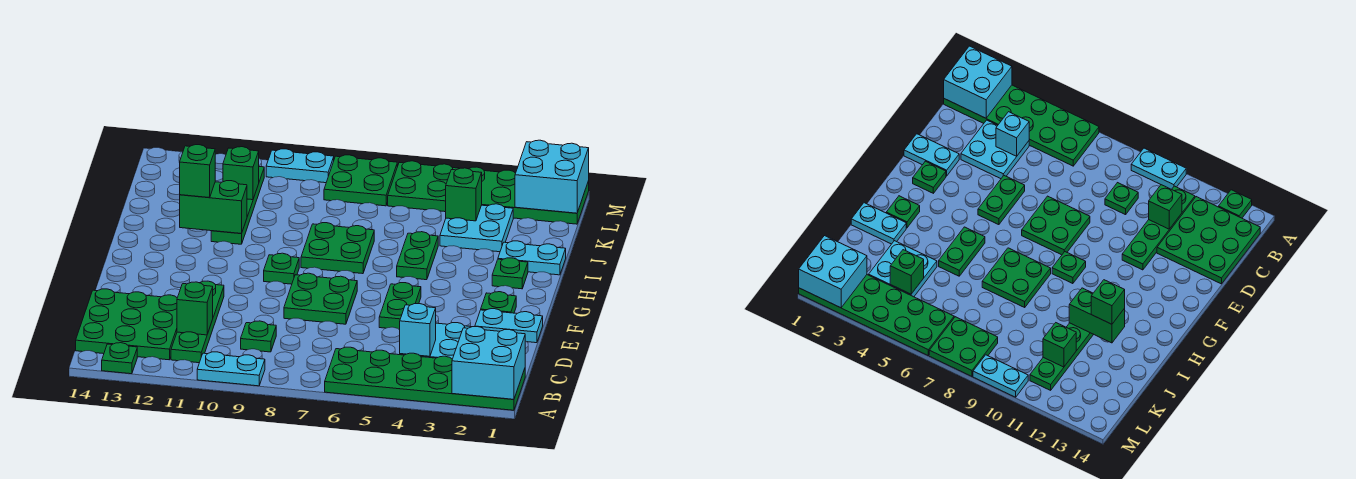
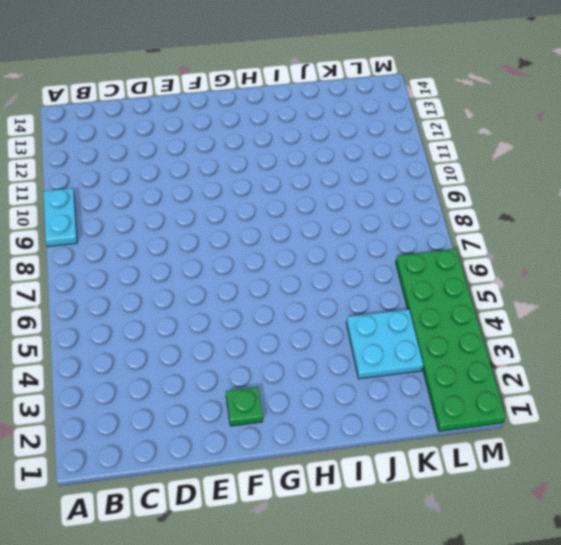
none -> green 2x6 plate [325,347,525,410]
none -> green 1x1 plate [102,343,137,374]
none -> green 1x4 plate [171,281,224,363]

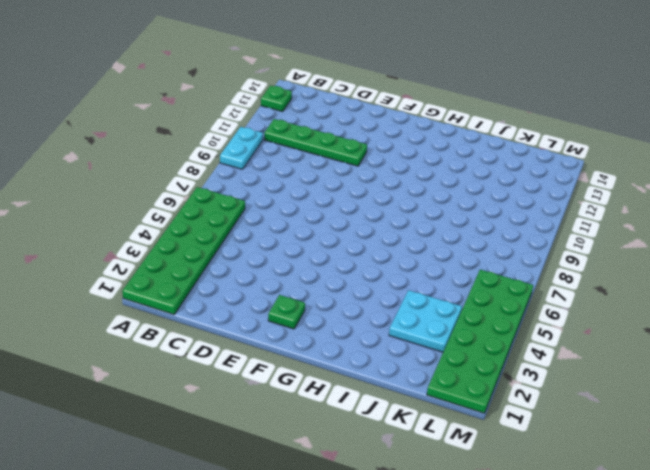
none -> green 3x3 plate [76,289,177,360]
none -> cyan 2x2 plate [400,323,470,359]
none -> green 1x1 plate [241,321,276,352]

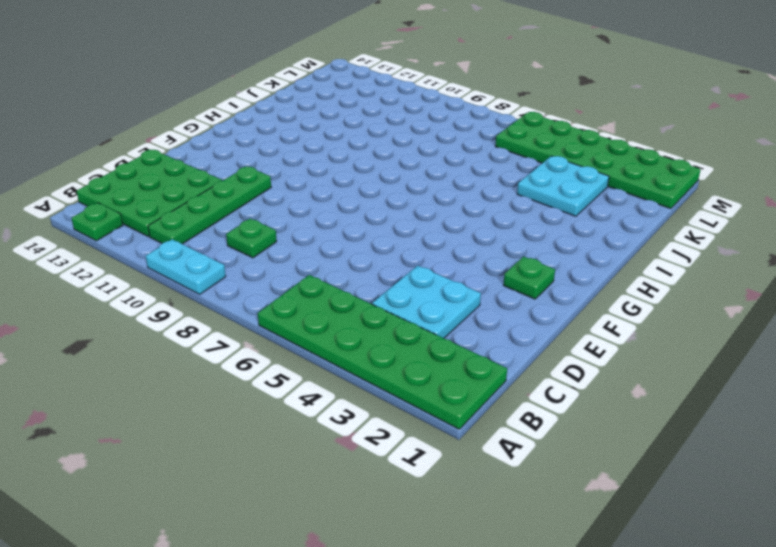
none -> cyan 1x2 plate [475,309,543,343]
none -> green 1x2 plate [379,283,421,330]
none -> green 2x2 plate [284,273,357,324]

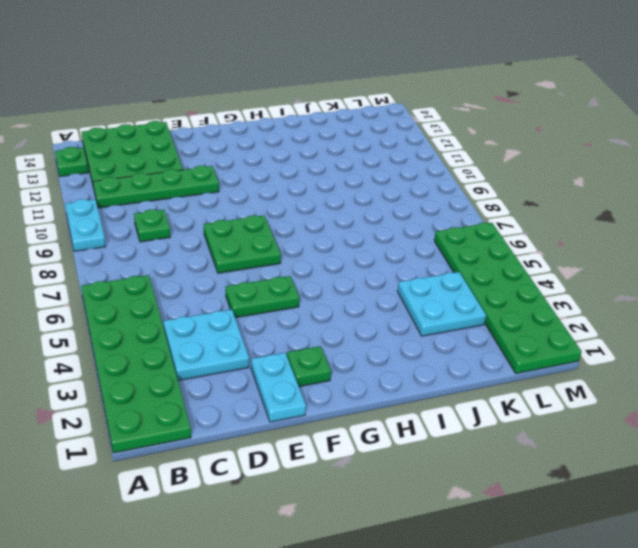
none -> green 1x1 plate [264,253,299,284]
none -> green 1x1 plate [492,258,528,289]
none -> green 1x2 plate [397,232,438,280]

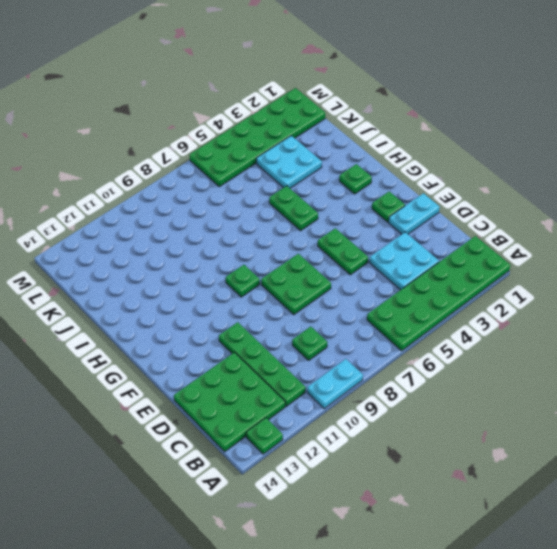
none -> green 2x2 plate [301,223,374,274]
none -> cyan 1x2 plate [498,241,566,275]
none -> green 1x4 plate [211,167,264,244]

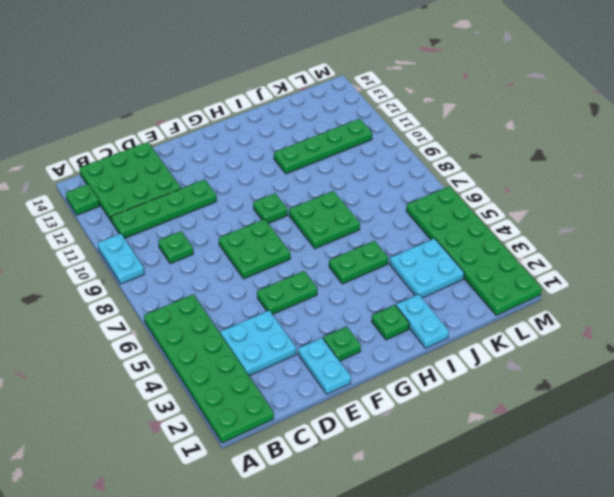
none -> green 2x2 plate [324,155,397,206]
none -> cyan 1x2 plate [266,149,334,183]
none -> cyan 2x2 brick [452,327,525,399]

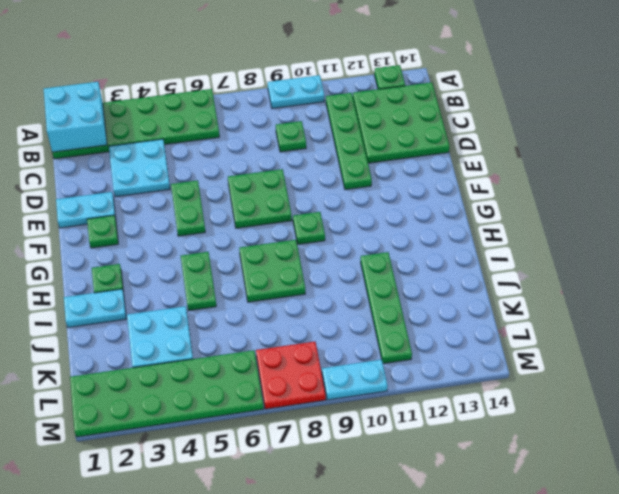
red 2x2 plate [256,342,326,409] -> green 2x2 plate [324,155,397,206]
none -> cyan 1x1 brick [400,304,436,356]
none -> green 1x1 brick [177,282,213,335]
none -> green 1x2 brick [180,181,247,234]

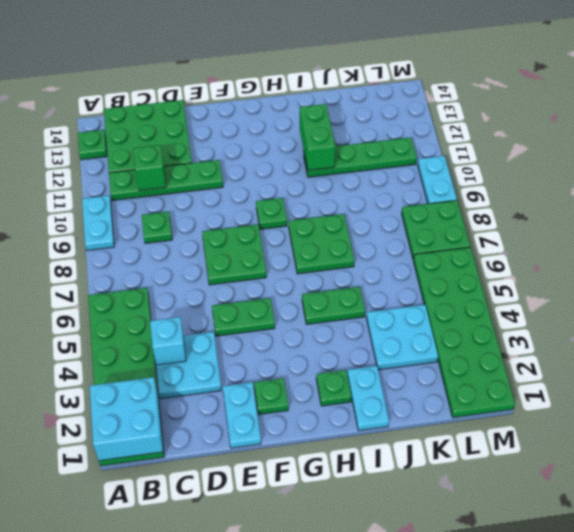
none -> green 1x1 brick [446,168,482,221]
none -> green 1x1 brick [223,147,259,200]
none -> cyan 2x2 brick [515,140,589,213]

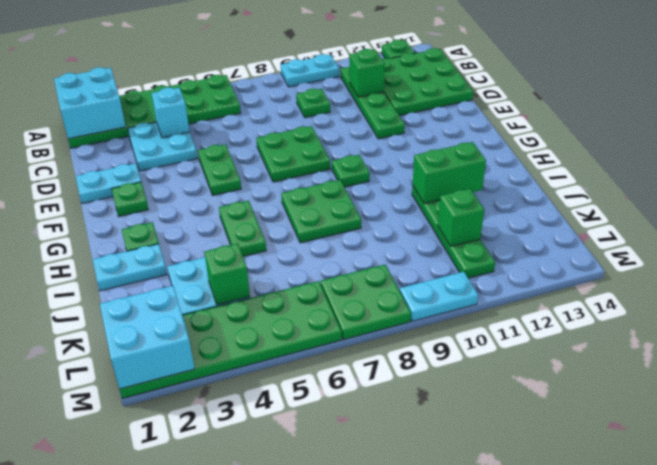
none -> green 1x1 brick [180,145,215,198]

